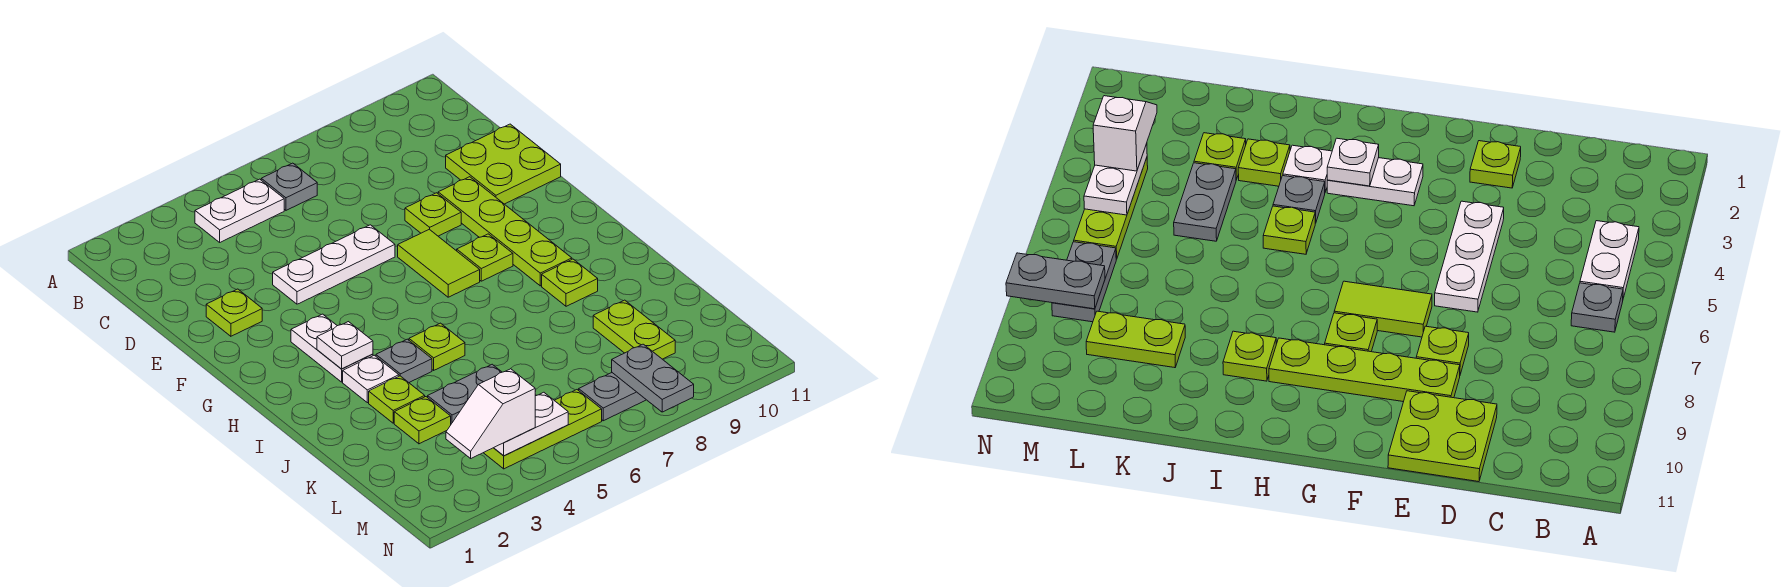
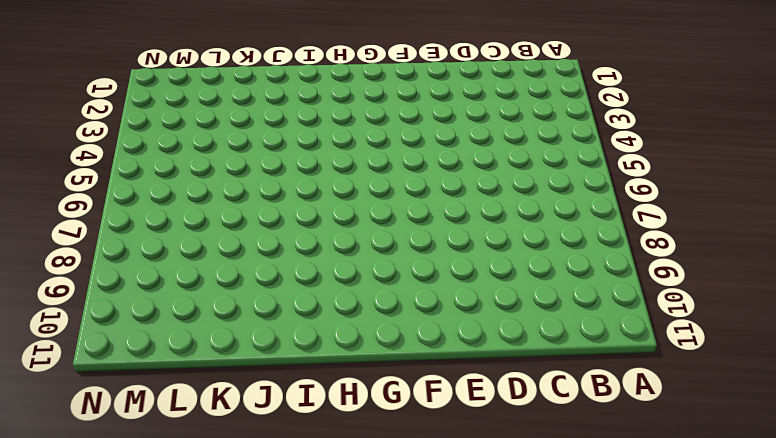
none -> white 1x2 plate [195,179,284,242]
none -> grey 1x1 plate [261,163,317,210]
none -> lime 2x2 plate [446,124,561,204]

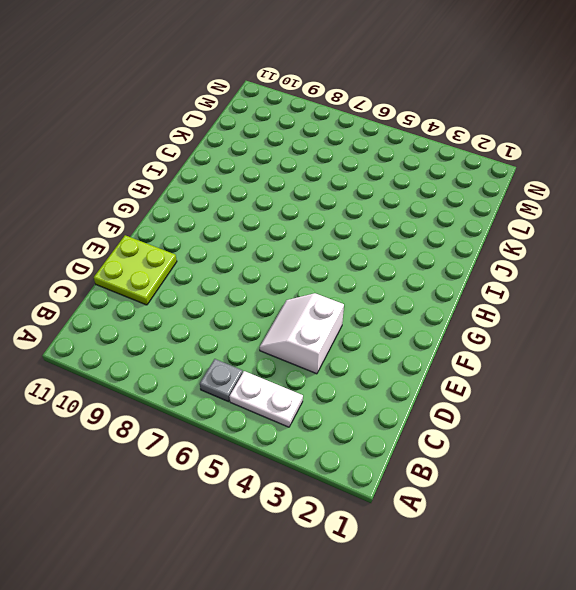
white 2x2 slope [260,293,344,374] -> white 1x3 plate [273,225,395,304]
none -> lime 1x1 plate [206,289,262,336]
none -> lime 1x1 plate [405,193,461,236]
none -> lime 1x4 plate [438,177,572,286]

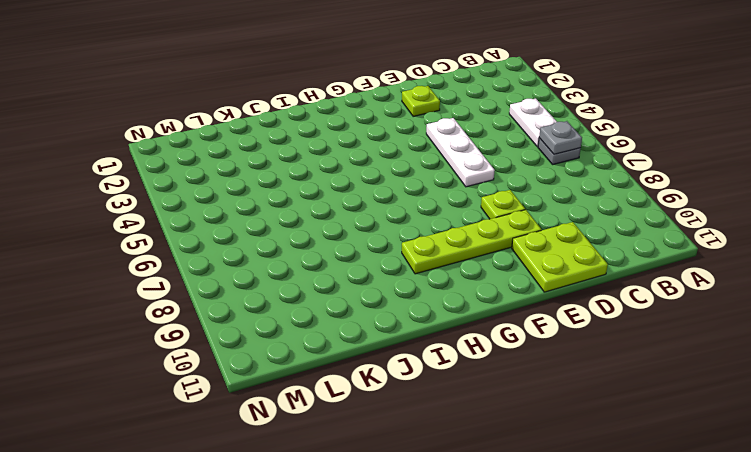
grey 1x1 plate [539,121,582,154] -> grey 1x1 plate moved to [376,339,432,382]
none -> lime 1x2 tile [398,229,480,297]
none -> white 1x2 plate [291,314,373,382]
none -> lime 1x1 plate [457,234,513,281]

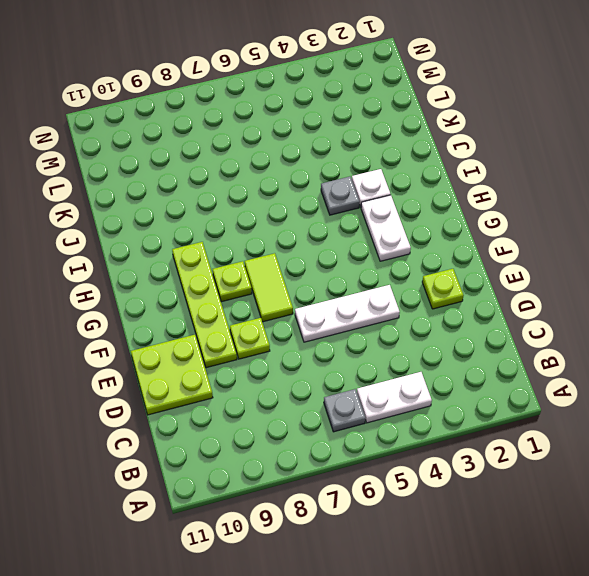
none -> lime 1x1 plate [409,323,465,370]
none -> lime 1x1 plate [542,259,598,306]
none -> lime 1x1 plate [369,376,425,423]

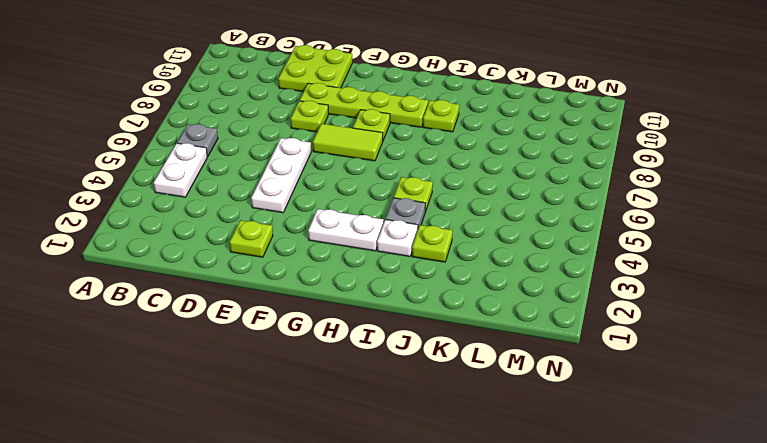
none -> lime 1x1 plate [394,397,451,444]
none -> grey 1x2 plate [427,364,502,424]
none -> lime 1x2 plate [593,300,675,359]

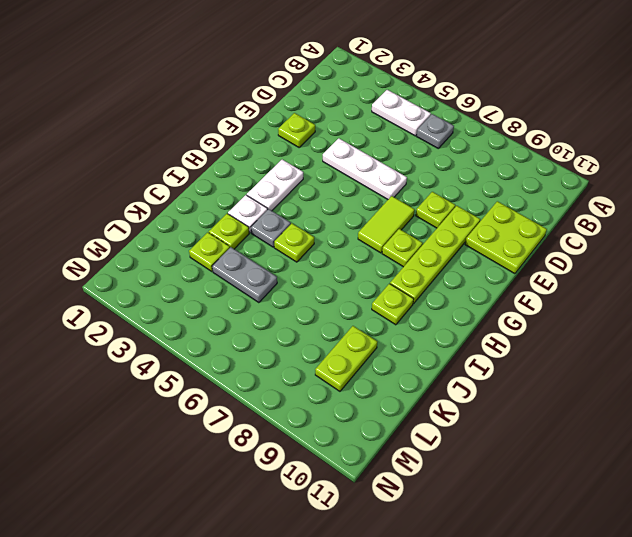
none -> lime 1x3 plate [484,390,602,469]
none -> grey 1x2 plate [579,373,646,421]
none -> white 1x1 plate [317,322,373,369]

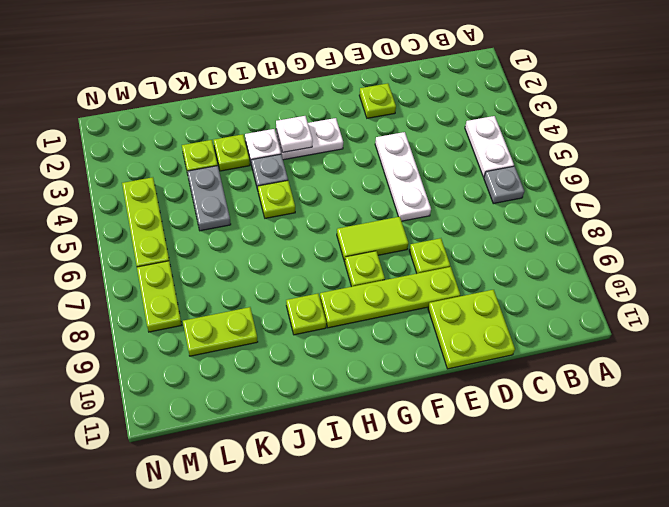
lime 1x2 plate [137,261,182,332] -> grey 1x2 plate [579,373,646,421]
none -> white 1x2 plate [494,392,568,456]
none -> grey 1x2 plate [612,344,694,412]
none -> white 1x2 slope [446,369,535,458]

